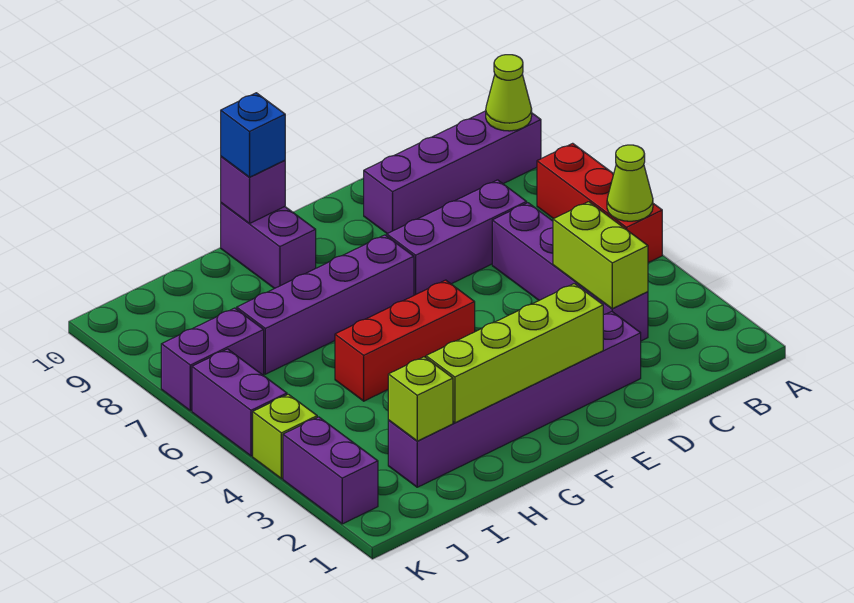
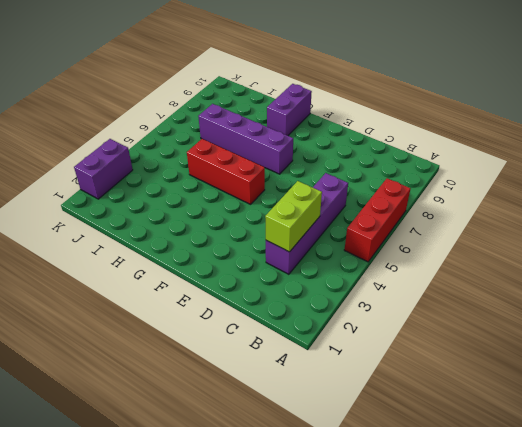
none -> purple 1x4 brick [364,111,541,234]
none -> purple 1x3 brick [387,180,527,295]
none -> purple 1x6 brick [388,312,641,487]

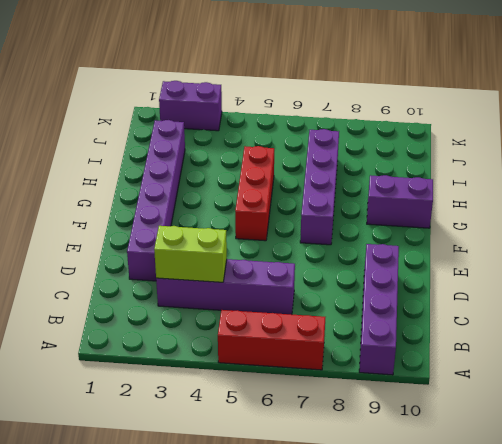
none -> purple 1x3 brick [387,180,527,295]
none -> purple 1x2 brick [161,308,264,411]
none -> lime 1x1 brick [253,394,317,479]

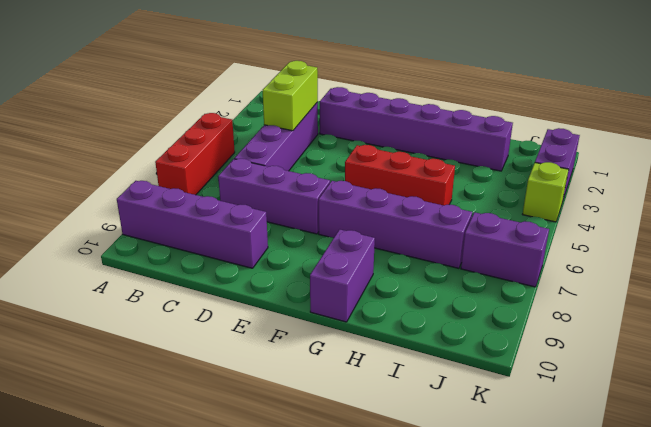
none -> purple 1x2 brick [192,349,287,456]
none -> lime 1x1 cone [607,145,653,221]
none -> lime 1x1 cone [486,55,532,131]

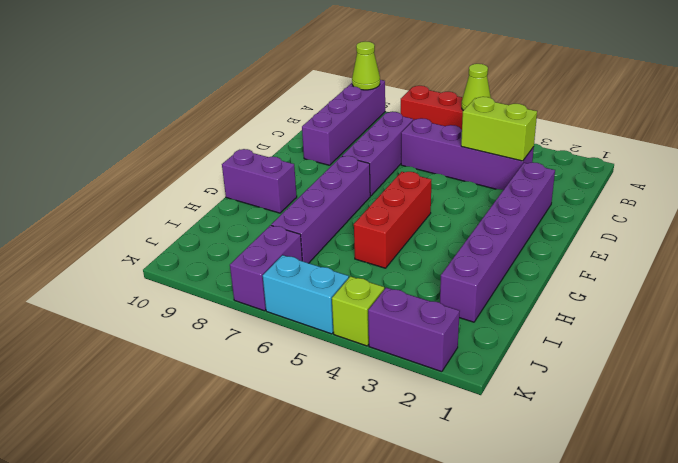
cyan 1x2 brick [263,255,349,334] -> purple 1x2 brick [192,349,287,456]
none -> lime 1x4 brick [426,284,603,423]
none -> purple 1x1 brick [221,157,285,223]
none -> lime 1x1 brick [388,357,453,441]

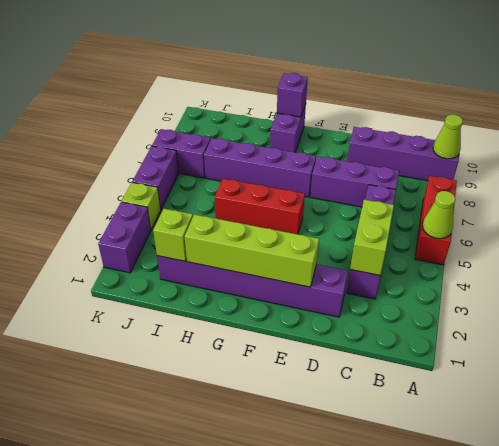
none -> blue 1x1 brick [221,93,285,177]

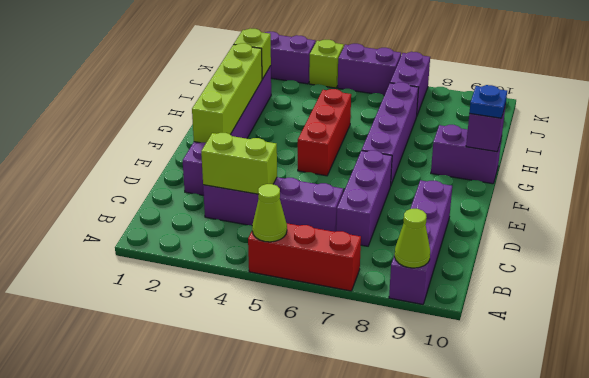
blue 1x1 plate [469,85,507,118] -> blue 1x1 brick [221,93,285,177]

